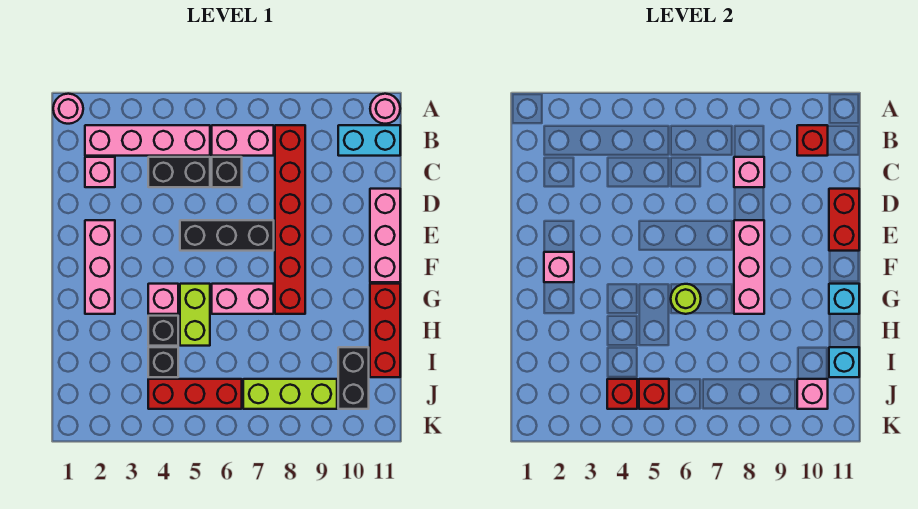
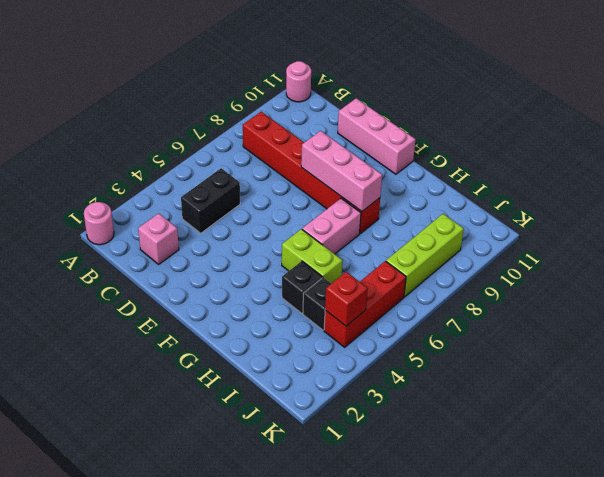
none -> pink 1x4 brick [85,125,210,156]
none -> pink 1x2 brick [212,125,274,156]
none -> cyan 1x2 brick [338,125,400,156]
none -> black 1x1 brick [212,157,242,187]

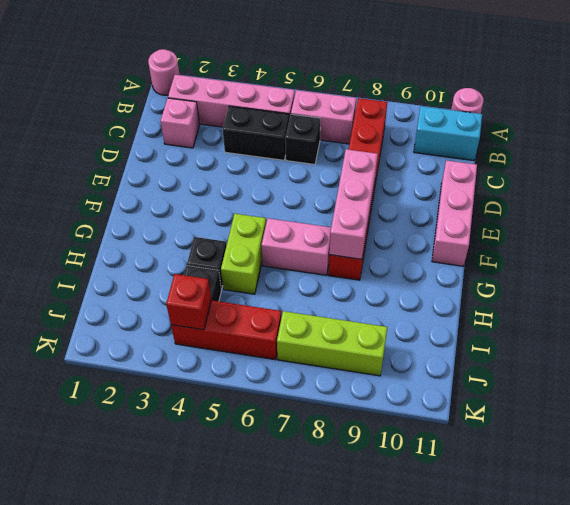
none -> pink 1x3 brick [85,220,115,314]
none -> black 1x3 brick [180,220,274,251]
none -> pink 1x1 brick [148,284,178,314]
none -> red 1x3 brick [370,284,400,377]

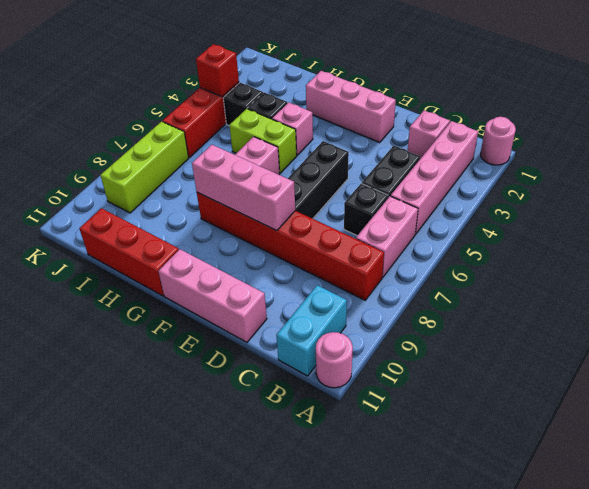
none -> black 1x2 brick [338,347,369,409]
none -> red 1x1 brick [797,125,828,156]
none -> pink 1x1 brick [734,157,764,187]
none -> red 1x2 brick [829,189,859,251]

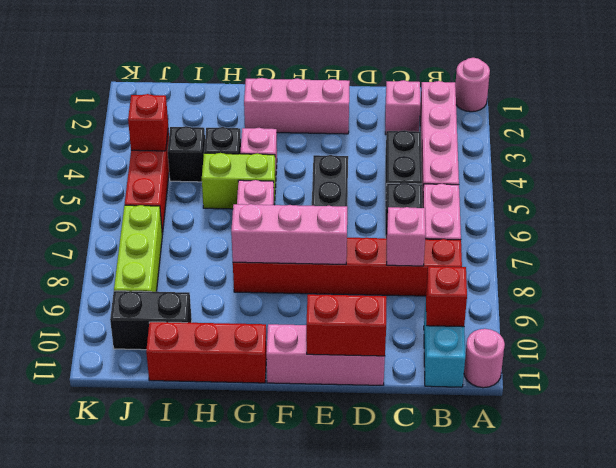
none -> pink 1x1 brick [544,252,574,282]
none -> lime 1x1 round brick [671,284,701,314]
none -> cyan 1x1 brick [829,284,859,314]
none -> cyan 1x1 brick [829,347,859,377]

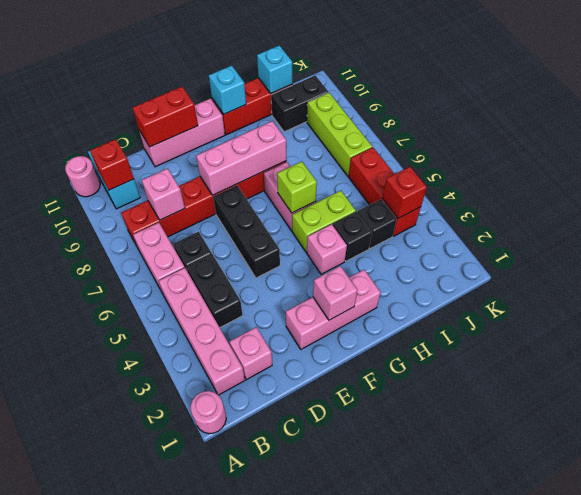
lime 1x1 brick [277,161,317,213] -> lime 1x1 round brick [671,284,701,314]
none -> red 1x1 brick [639,379,669,409]
none -> pink 1x1 brick [797,379,828,409]

